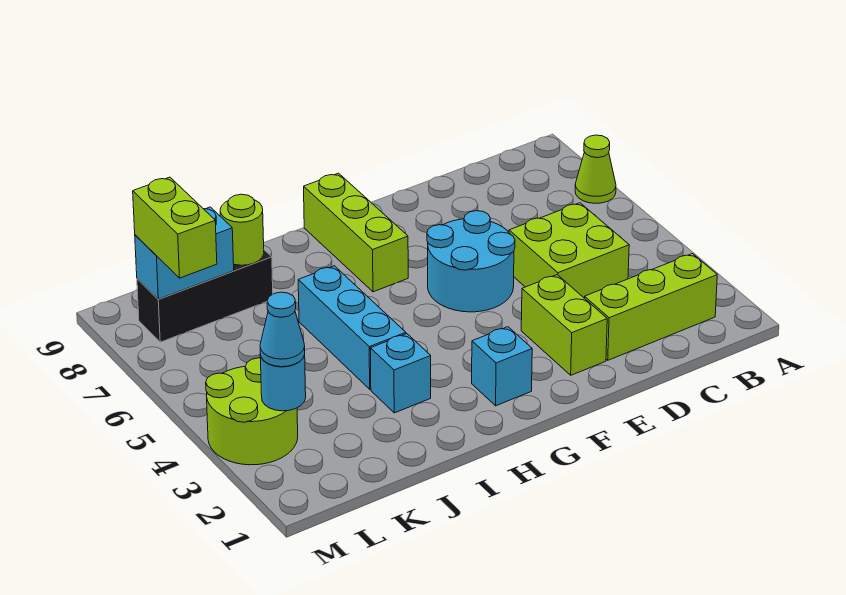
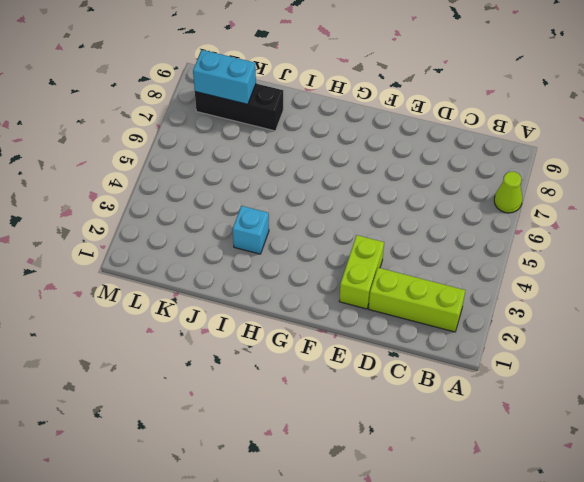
none -> lime 2x2 brick [509,203,629,298]
none -> cyan 2x2 round brick [427,211,515,312]
none -> cyan 1x1 brick [472,327,532,406]

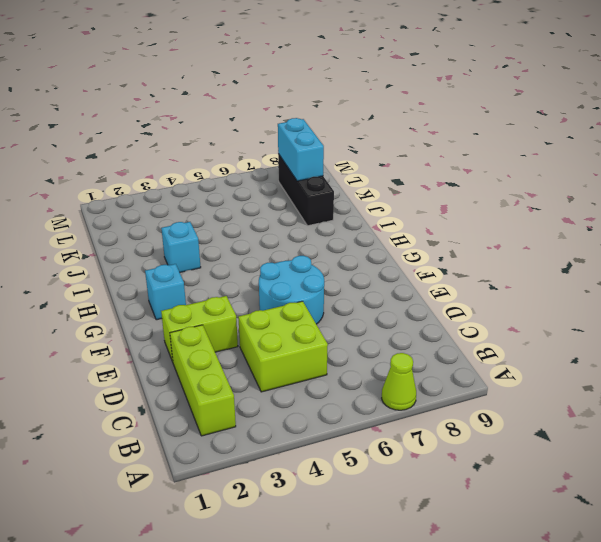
none -> lime 1x3 brick [304,173,408,292]
none -> cyan 1x3 brick [298,266,406,389]
none -> lime 2x2 round brick [206,358,298,465]

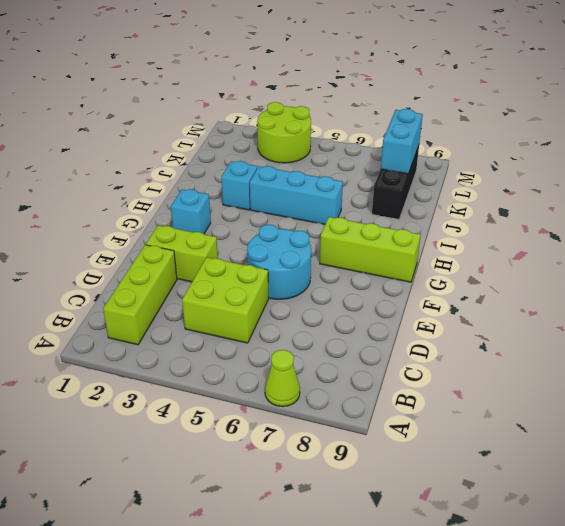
none -> lime 1x1 round brick [220,194,264,265]
none -> cyan 1x1 round brick [260,354,306,411]
none -> cyan 1x1 cone [260,292,305,367]

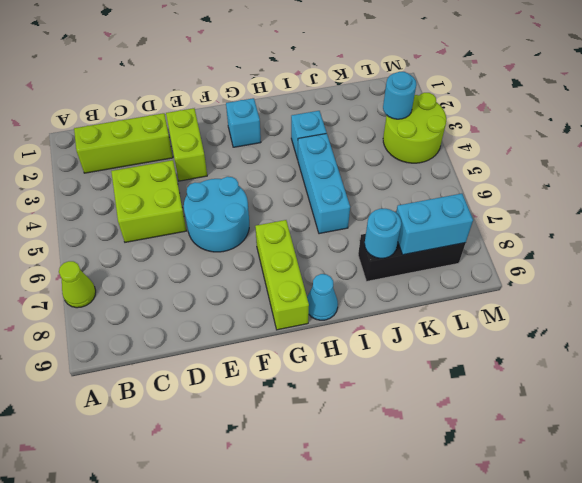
cyan 1x1 cone [307,274,338,320] -> cyan 1x1 cone moved to [260,292,305,367]
cyan 1x1 round brick [365,209,401,258] -> lime 1x1 round brick [220,194,264,265]
none -> lime 1x2 brick [133,177,217,278]

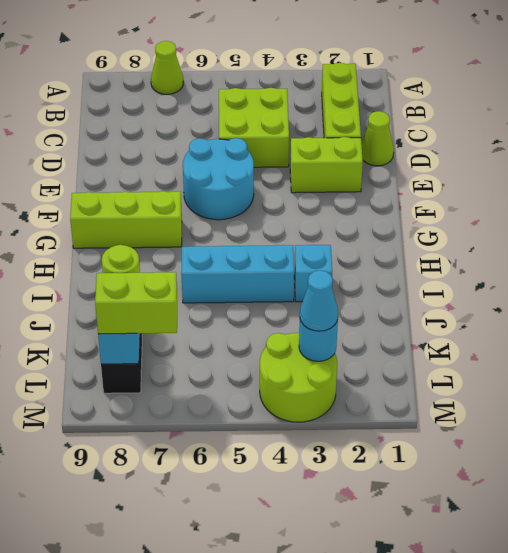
lime 1x1 cone [361,111,394,166] -> none
none -> cyan 1x1 brick [472,327,532,406]

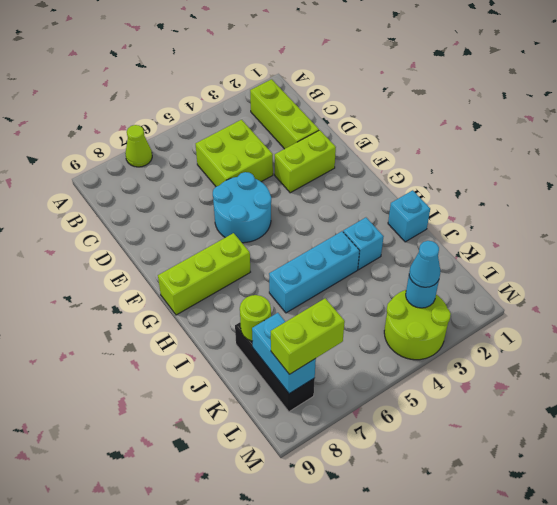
cyan 1x1 brick [388,190,430,242] -> cyan 1x1 brick moved to [472,327,532,406]

